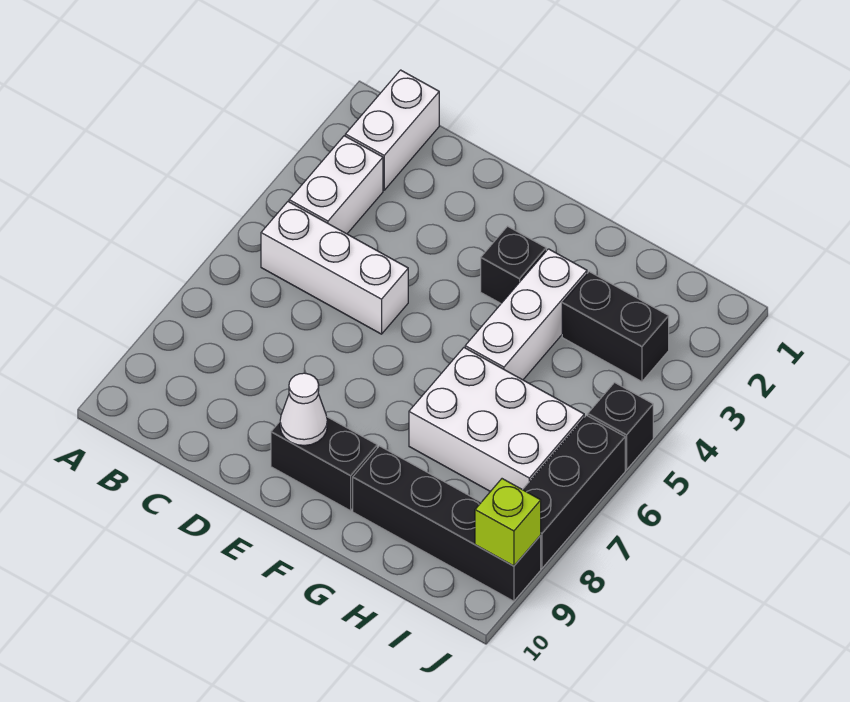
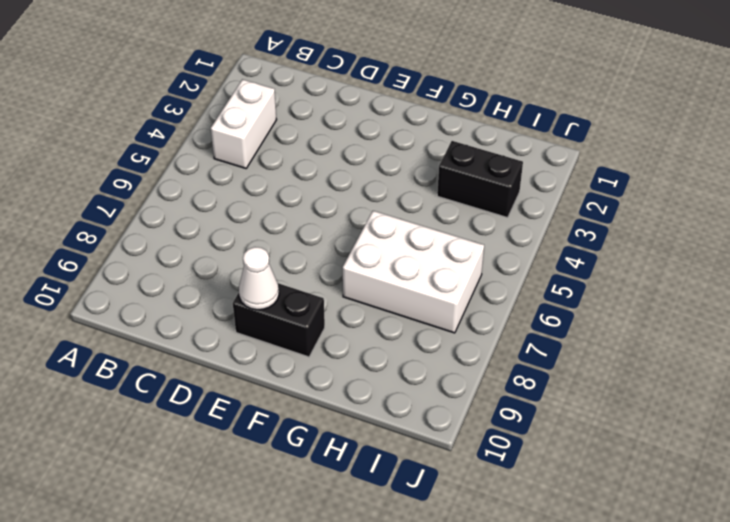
none -> white 1x2 brick [345,70,439,190]
none -> white 1x3 brick [261,202,408,334]
none -> black 1x1 brick [481,226,546,303]

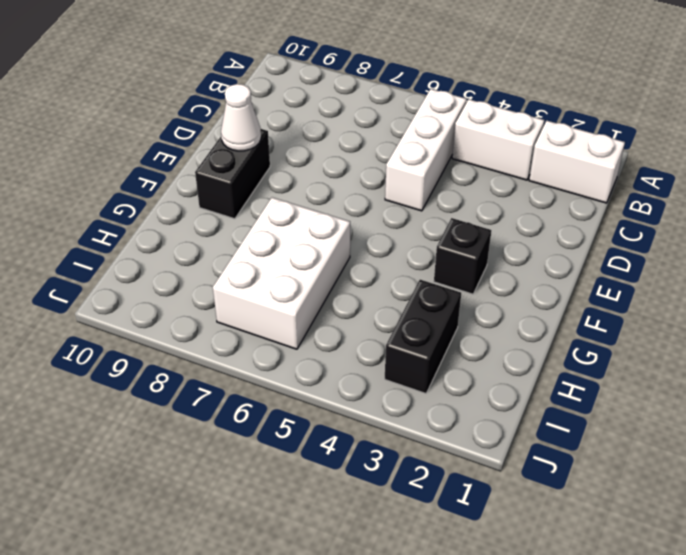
none -> white 1x3 brick [465,249,587,380]
none -> black 1x4 brick [353,446,541,601]
none -> black 1x1 brick [588,383,653,470]

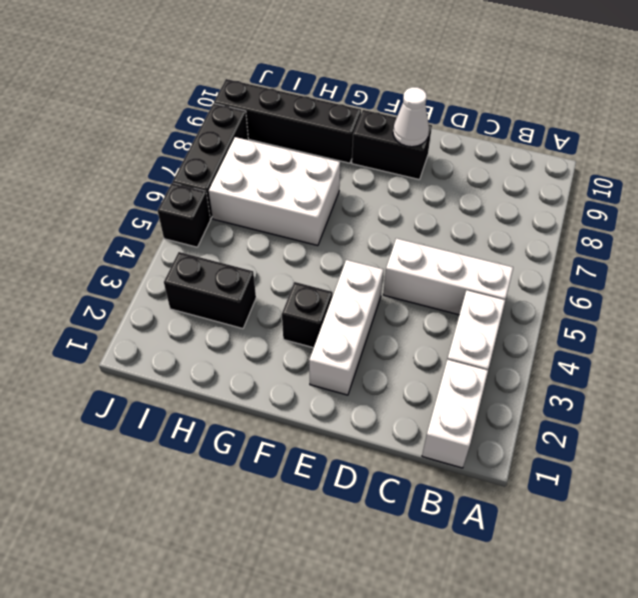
white 1x3 brick [309,260,384,395] -> white 1x3 brick moved to [465,249,587,380]
none -> lime 1x1 brick [475,479,541,566]

